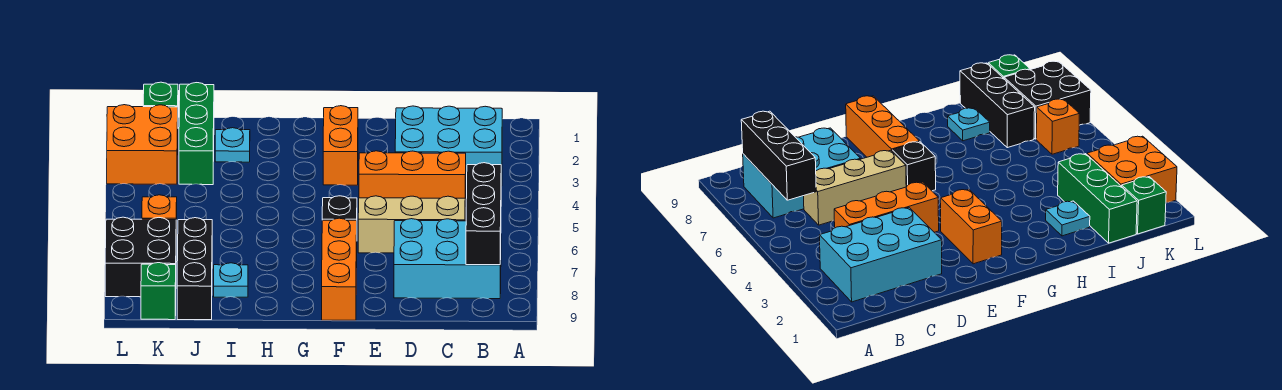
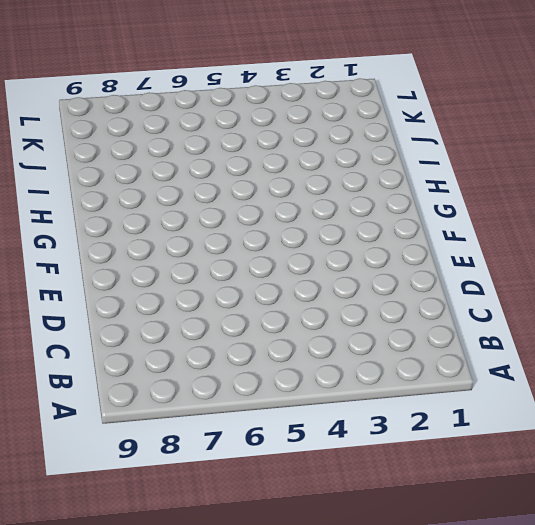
none -> cyan 2x3 brick [395,106,502,186]
none -> cyan 2x3 brick [394,219,501,299]
none -> orange 1x3 brick [359,151,466,207]

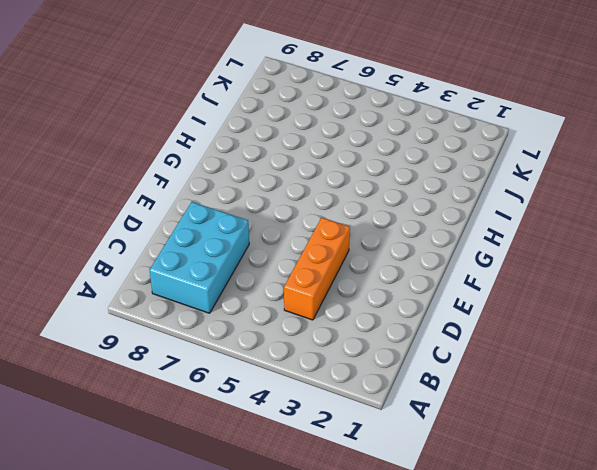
none -> cyan 2x3 brick [395,106,502,186]
none -> tan 1x3 brick [358,196,465,253]
none -> orange 1x2 brick [323,106,358,185]

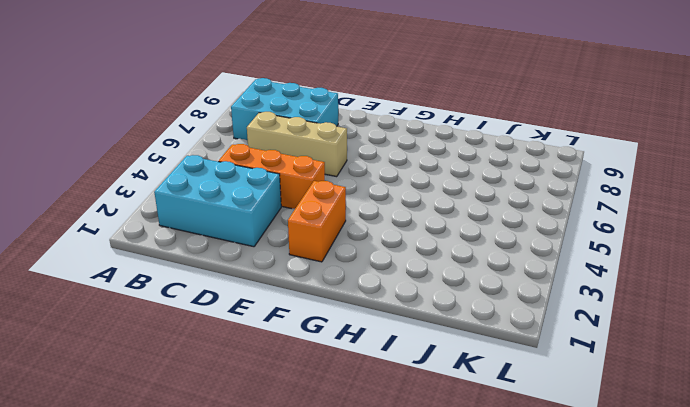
none -> black 1x1 brick [322,196,357,220]
none -> orange 1x3 brick [322,218,357,320]
none -> cyan 1x1 plate [215,128,250,162]

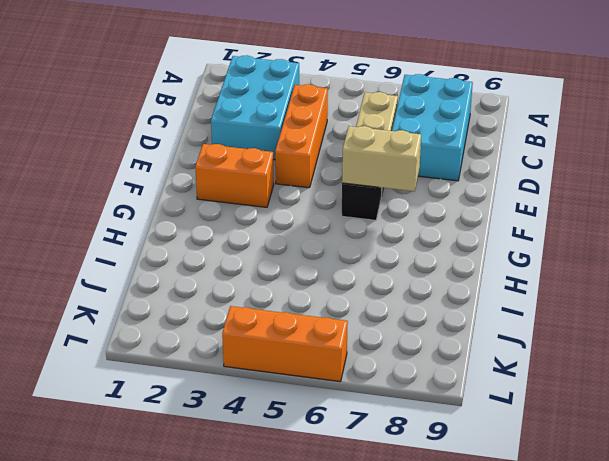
tan 1x2 brick [342,126,421,191] -> none
orange 1x3 brick [222,306,348,382] -> orange 1x3 brick moved to [322,218,357,320]
none -> cyan 1x1 plate [215,128,250,162]
none -> cyan 1x1 plate [214,263,248,297]
none -> green 1x3 brick [179,83,214,185]

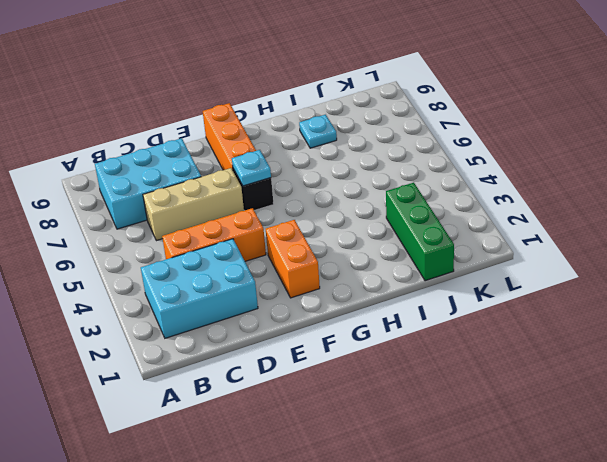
cyan 1x1 plate [232,150,271,186] -> cyan 1x1 plate moved to [215,128,250,162]
none -> black 1x3 brick [177,218,212,320]
none -> green 1x1 brick [143,82,178,107]
none -> orange 2x2 brick [107,105,178,184]

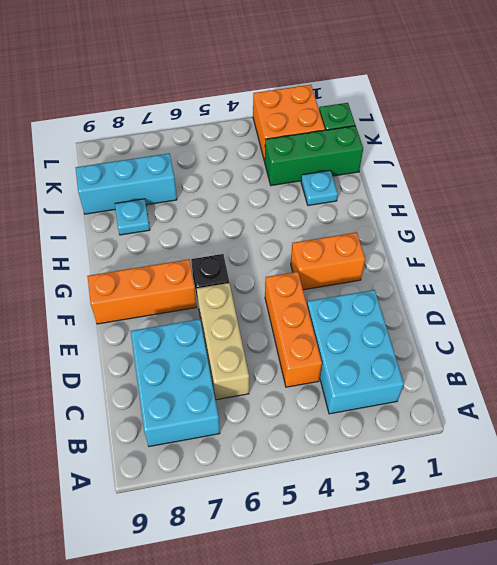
cyan 1x3 brick [76,153,177,214] -> black 1x3 brick [177,218,212,320]
none -> orange 1x1 brick [142,195,177,235]
none -> black 2x2 brick [105,217,176,297]
none -> green 1x1 brick [141,263,176,320]

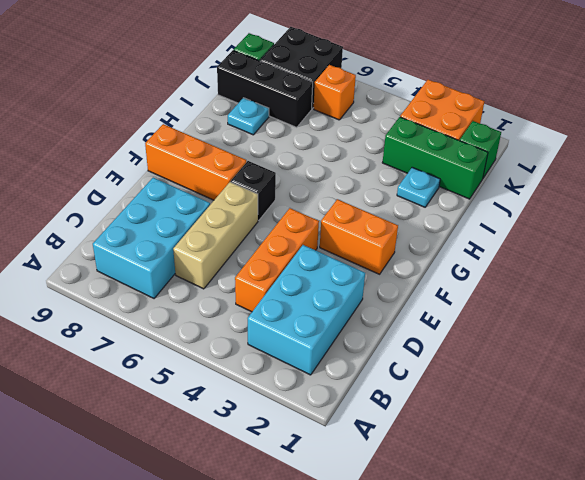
none -> black 1x3 brick [466,163,501,265]

